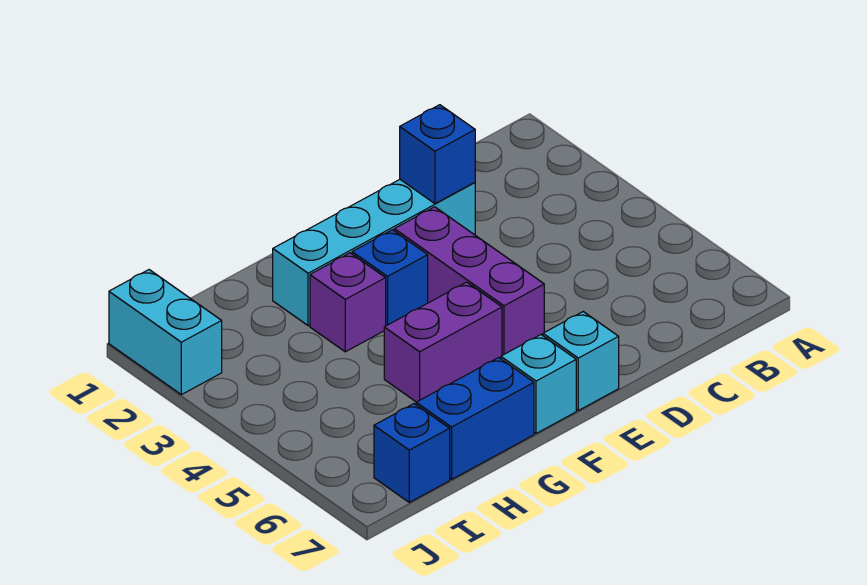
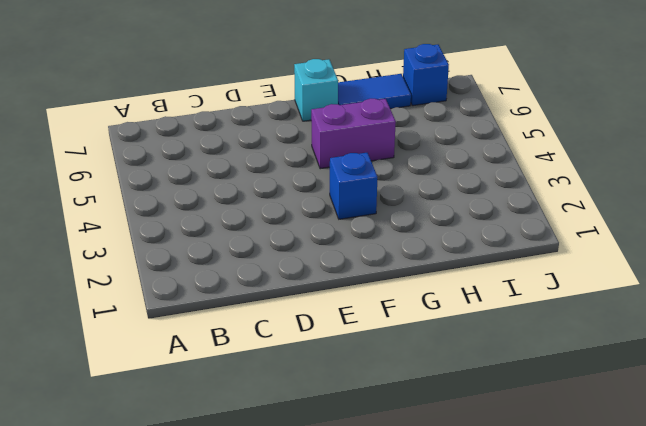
blue 1x2 tile [338,74,411,109] -> blue 1x2 brick [416,358,534,479]
none -> cyan 1x4 brick [273,180,475,326]
none -> purple 1x3 brick [394,207,544,355]

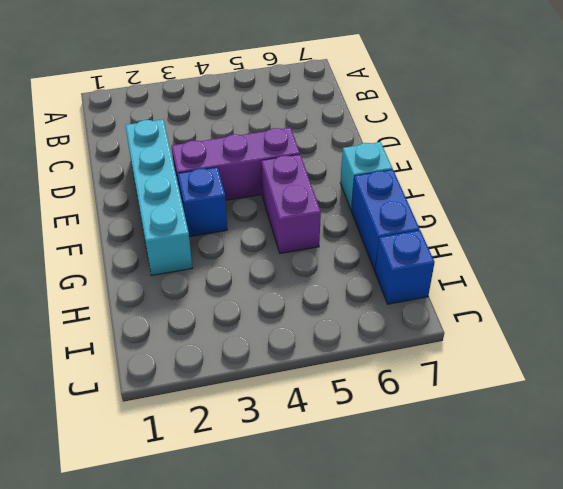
none -> cyan 1x1 brick [543,312,619,410]
none -> purple 1x1 brick [310,253,386,352]

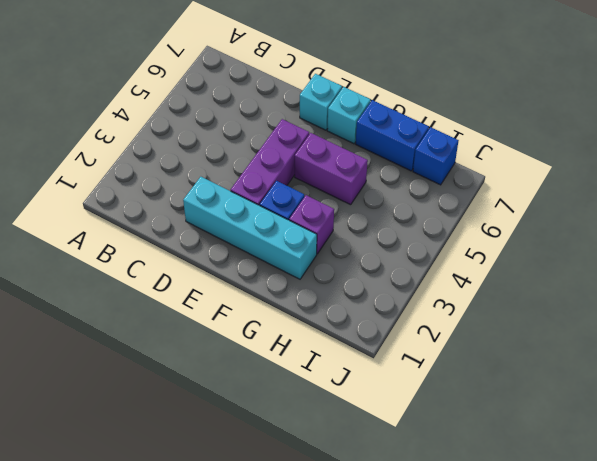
none -> cyan 1x2 brick [109,270,222,395]
none -> blue 1x1 brick [400,105,475,204]

